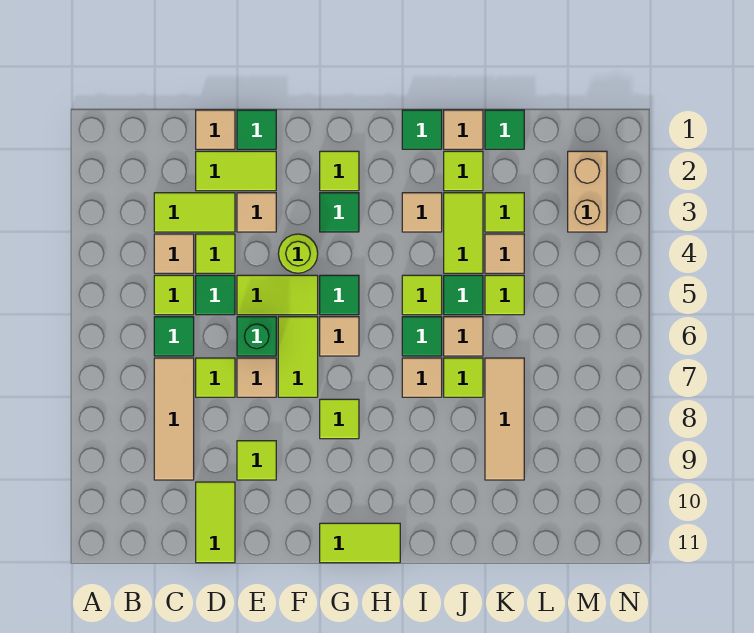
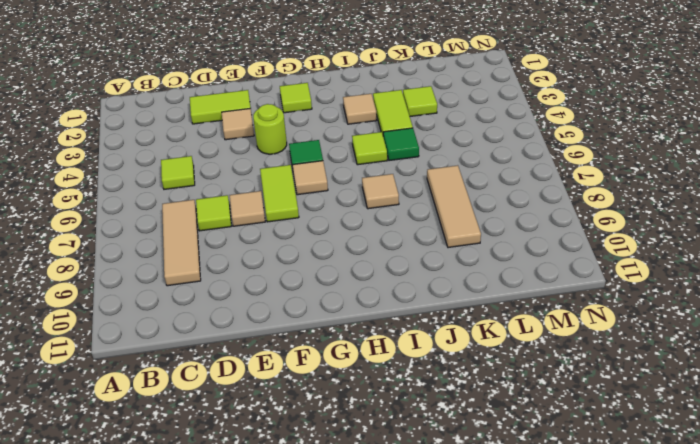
none -> lime 1x2 tile [154,193,235,232]
none -> tan 1x1 tile [154,234,194,273]
none -> green 1x1 tile [154,317,194,356]
none -> tan 1x1 tile [196,110,235,149]

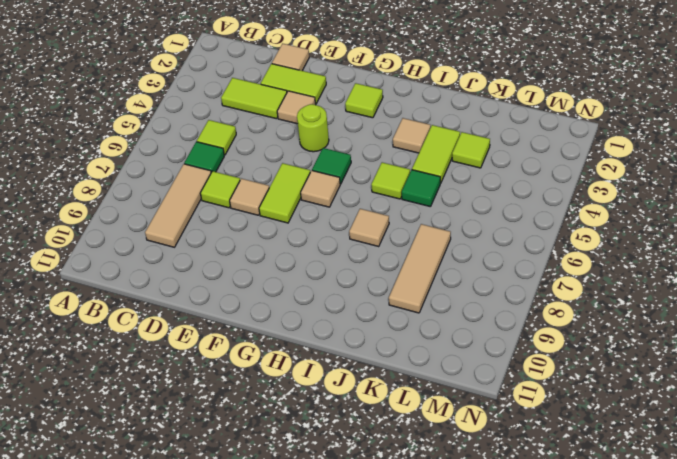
none -> tan 1x1 tile [154,234,194,273]
none -> lime 1x1 tile [196,234,235,273]
none -> green 1x1 tile [196,275,235,315]
none -> lime 1x2 tile [196,482,235,563]

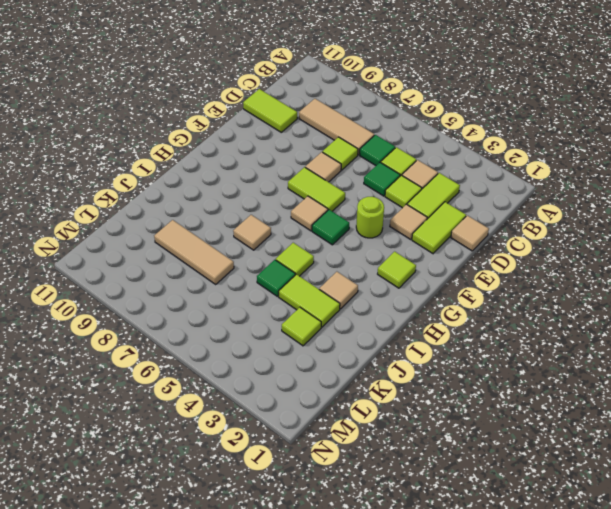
none -> green 1x1 tile [237,110,276,149]
none -> lime 1x2 tile [237,275,318,315]
none -> green 1x1 brick [237,317,276,356]
none -> lime 1x1 tile [237,441,276,480]

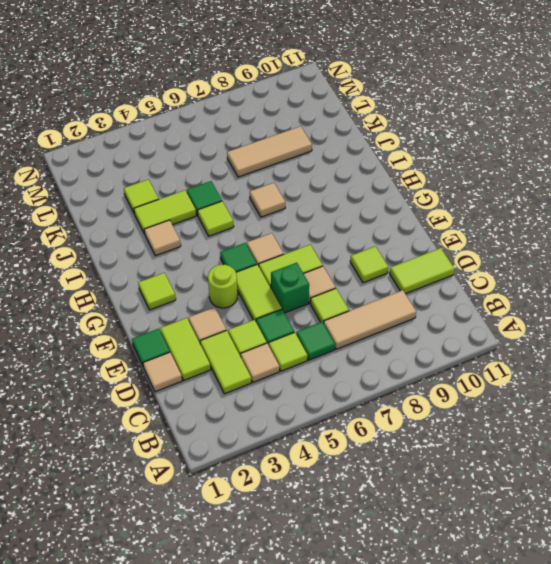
none -> green 1x1 tile [320,193,359,232]
none -> lime 1x1 tile [320,399,359,439]
none -> lime 1x2 tile [320,523,400,563]
none -> green 1x1 tile [402,110,442,149]

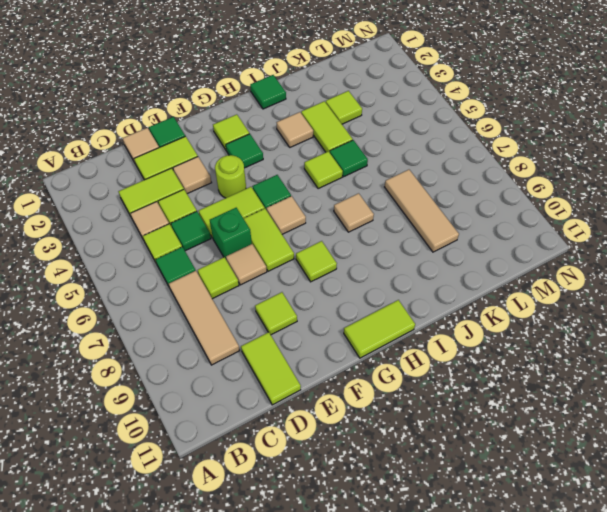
none -> green 1x1 tile [402,317,442,356]
none -> tan 1x1 tile [444,110,483,149]
none -> lime 1x1 tile [444,151,483,191]
none -> tan 1x1 tile [444,317,483,356]

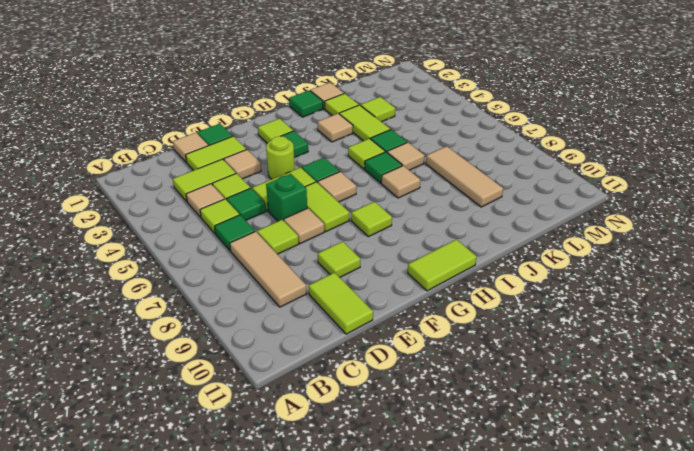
none -> lime 1x1 tile [444,358,483,397]
none -> green 1x1 tile [485,110,524,149]
none -> tan 1x1 tile [485,234,524,273]
none -> lime 1x1 tile [485,275,524,315]

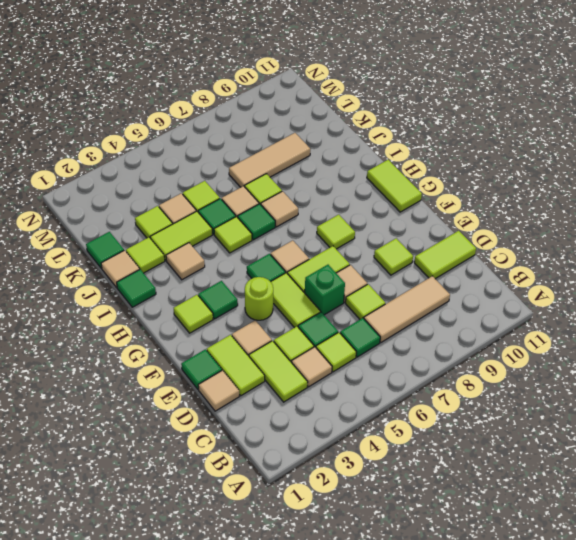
none -> tan 1x2 brick [568,151,607,232]

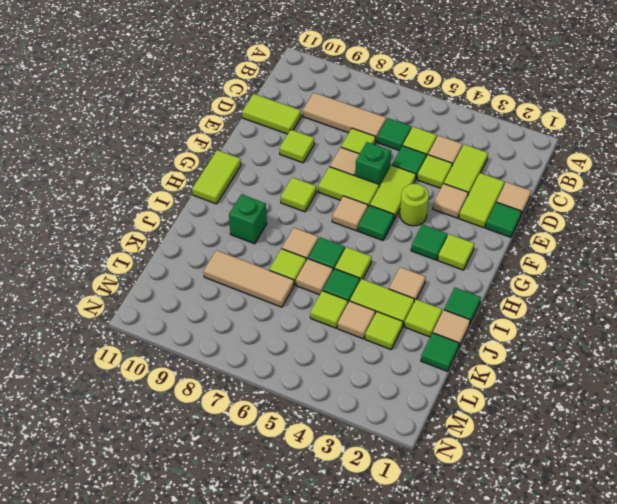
green 1x1 brick [229,194,267,244] -> none
none -> tan 1x2 brick [568,151,607,232]

